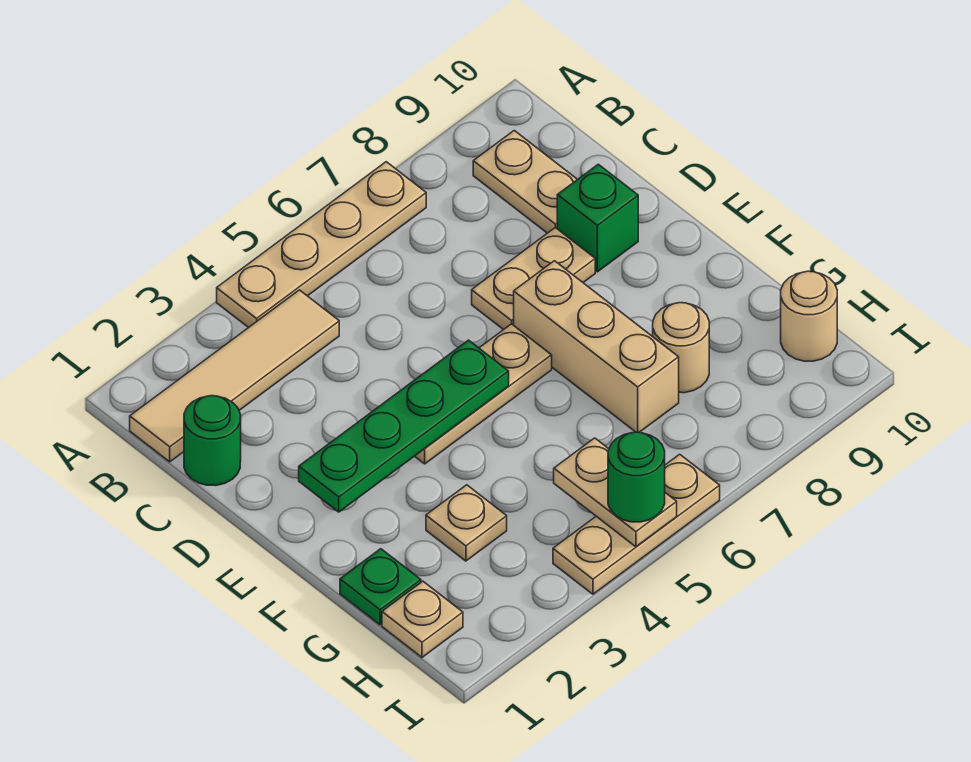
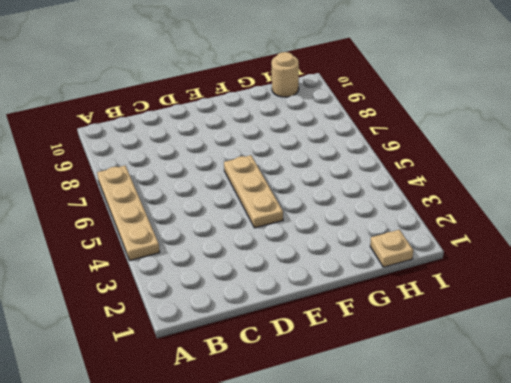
none -> tan 1x4 tile [130,290,339,462]
none -> tan 1x2 plate [473,131,578,233]
none -> green 1x1 round brick [184,396,241,486]

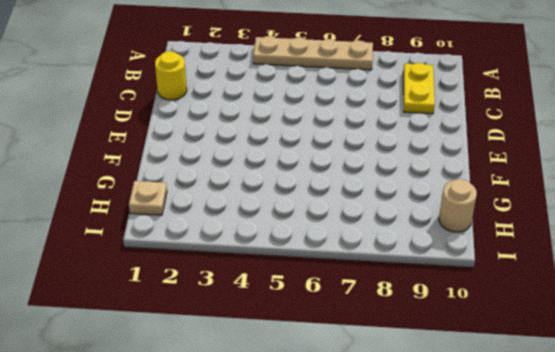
yellow 1x2 plate [403,63,435,114] -> tan 1x2 plate [473,131,578,233]
yellow 1x1 round brick [155,51,187,100] -> green 1x1 round brick [184,396,241,486]
none -> tan 1x4 tile [130,290,339,462]
none -> tan 1x2 plate [472,228,595,330]
none -> green 1x1 brick [557,164,638,272]

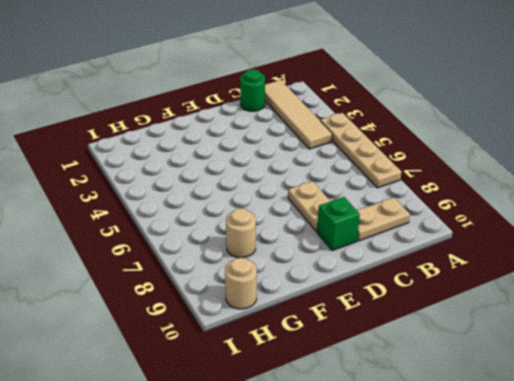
none -> tan 1x3 plate [415,324,552,464]
none -> tan 1x3 brick [514,261,679,432]
none -> green 1x1 plate [340,549,421,625]

